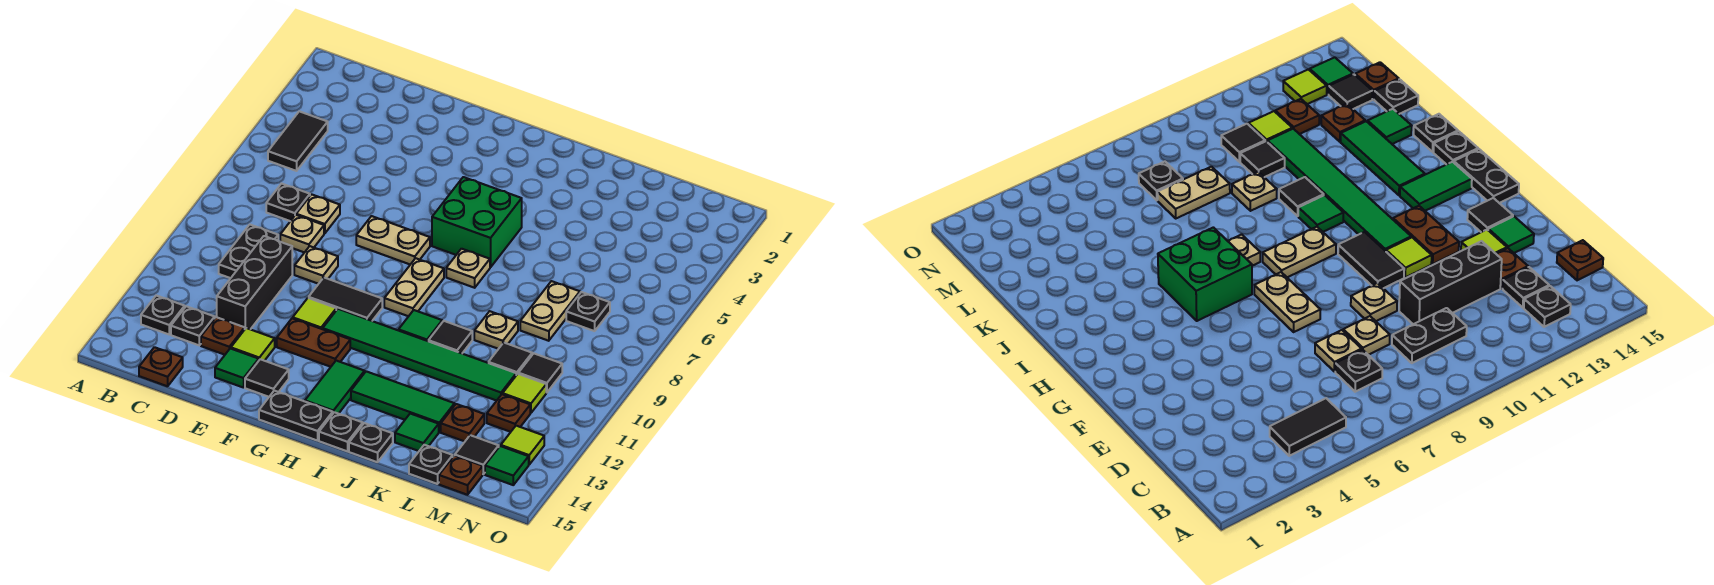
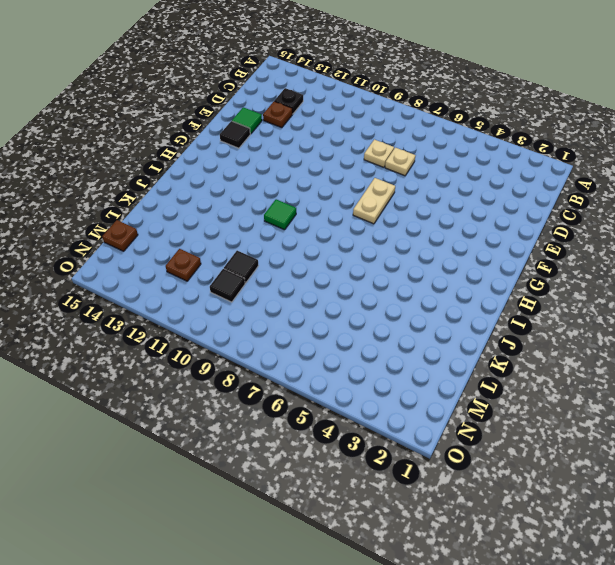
none -> black 1x2 tile [268,111,328,171]
none -> black 1x1 plate [141,295,185,334]
none -> black 1x1 plate [266,184,310,221]
none -> black 1x2 plate [219,225,278,278]

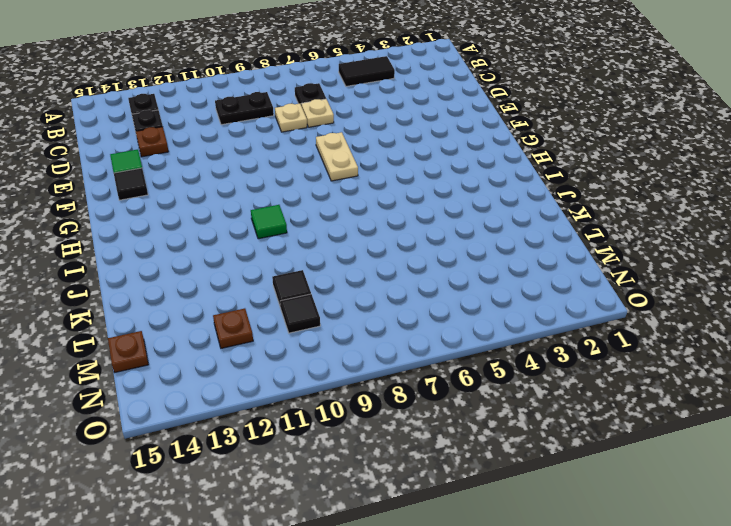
none -> brown 1x1 plate [139,347,183,386]
none -> black 1x3 brick [217,236,292,329]
none -> tan 1x1 plate [294,246,338,284]
none -> lime 1x1 tile [231,328,275,361]

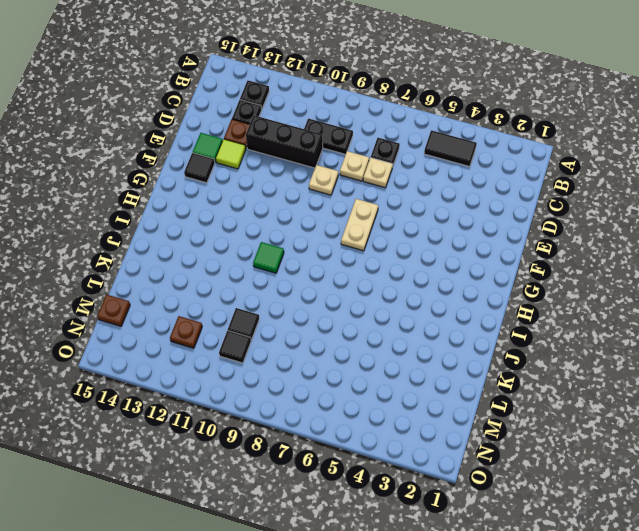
none -> brown 1x1 plate [139,347,183,386]
none -> black 1x2 tile [309,278,382,321]
none -> lime 1x1 tile [293,298,336,329]
none -> brown 1x2 plate [277,318,350,367]

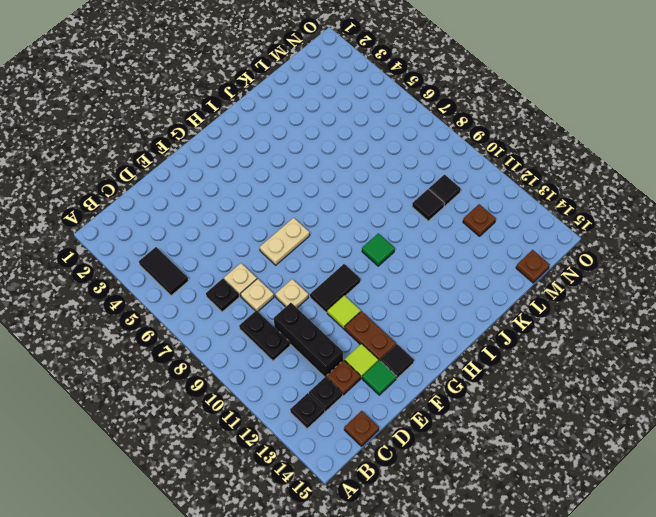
brown 1x2 plate [345,311,396,361] -> brown 1x2 plate turned to [277,318,350,367]
none -> green 1x6 tile [323,309,516,401]
none -> black 1x2 plate [259,391,333,441]
none -> green 2x2 brick [432,177,522,267]
none -> tan 1x2 plate [384,258,444,316]

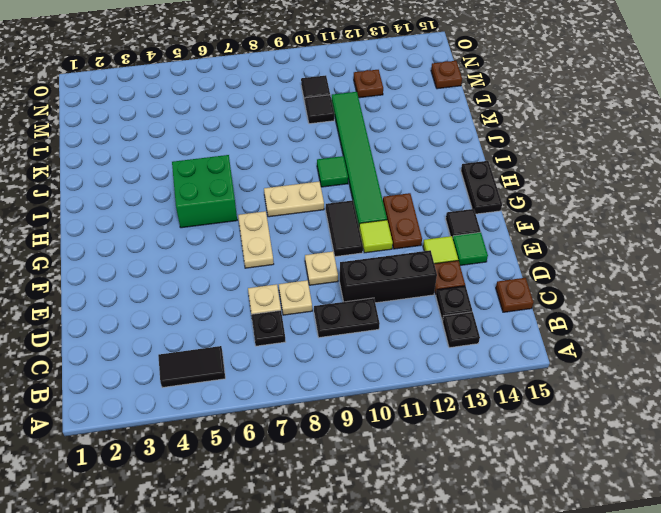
none -> green 1x2 tile [305,361,365,414]
none -> tan 1x1 plate [446,249,490,288]
none -> green 1x3 tile [351,371,455,432]
none -> black 1x1 plate [319,412,363,451]

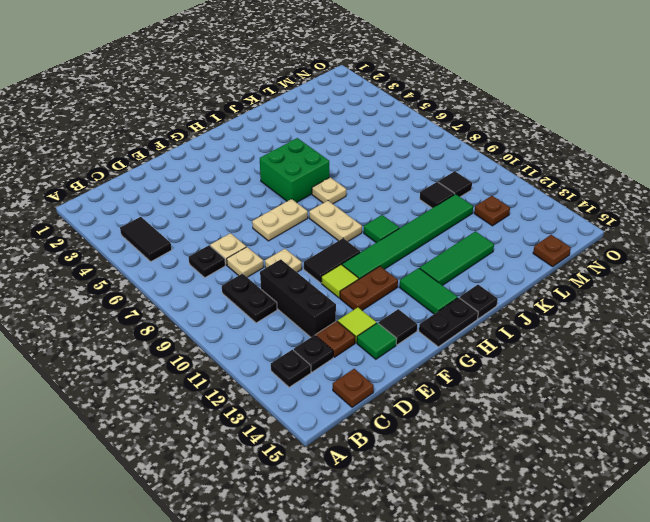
none -> black 1x1 tile [429,321,472,353]
none -> black 1x1 plate [349,423,393,462]
none -> tan 1x1 plate [474,311,518,349]
none -> green 1x1 tile [395,414,439,451]

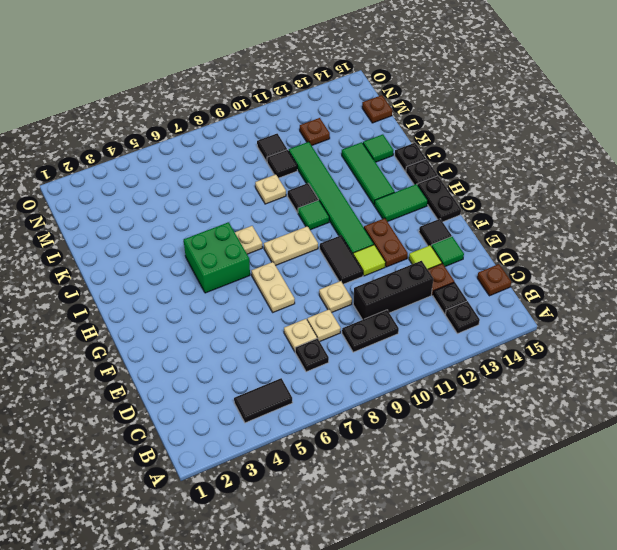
none -> tan 1x2 plate [520,281,580,341]
none -> brown 1x1 plate [441,404,484,441]
none -> black 1x1 plate [409,445,453,484]
none -> black 1x1 plate [566,292,610,331]

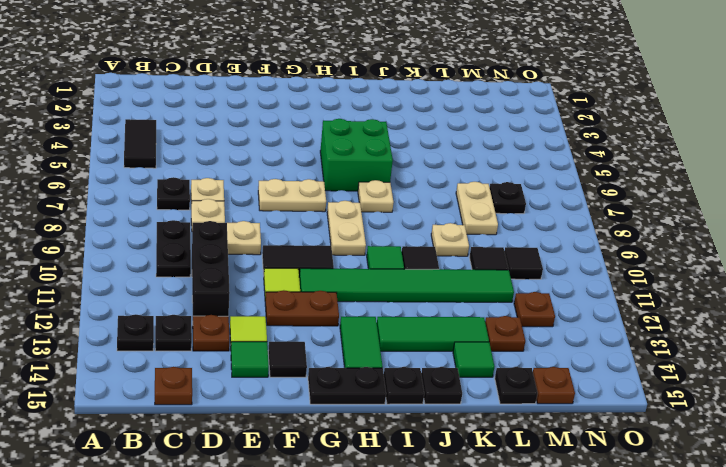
none -> lime 1x1 tile [503,374,546,413]
none -> black 1x1 tile [455,435,499,474]
none -> lime 1x1 tile [501,426,544,464]
none -> green 1x1 tile [485,446,529,485]

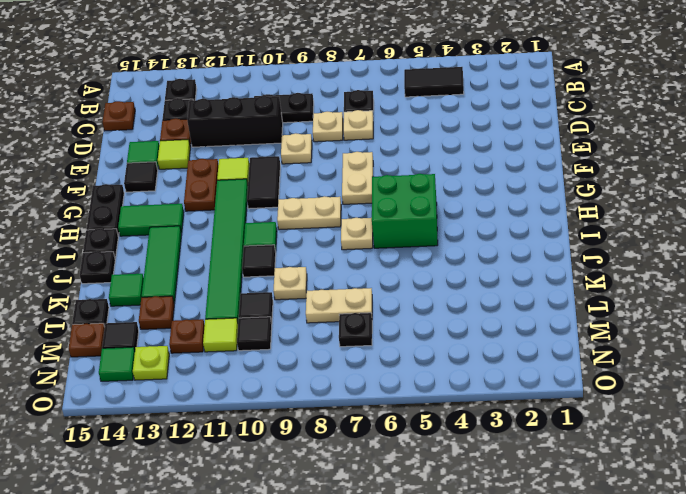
lime 1x1 plate [133,346,169,380] -> lime 1x1 tile [501,426,544,464]

